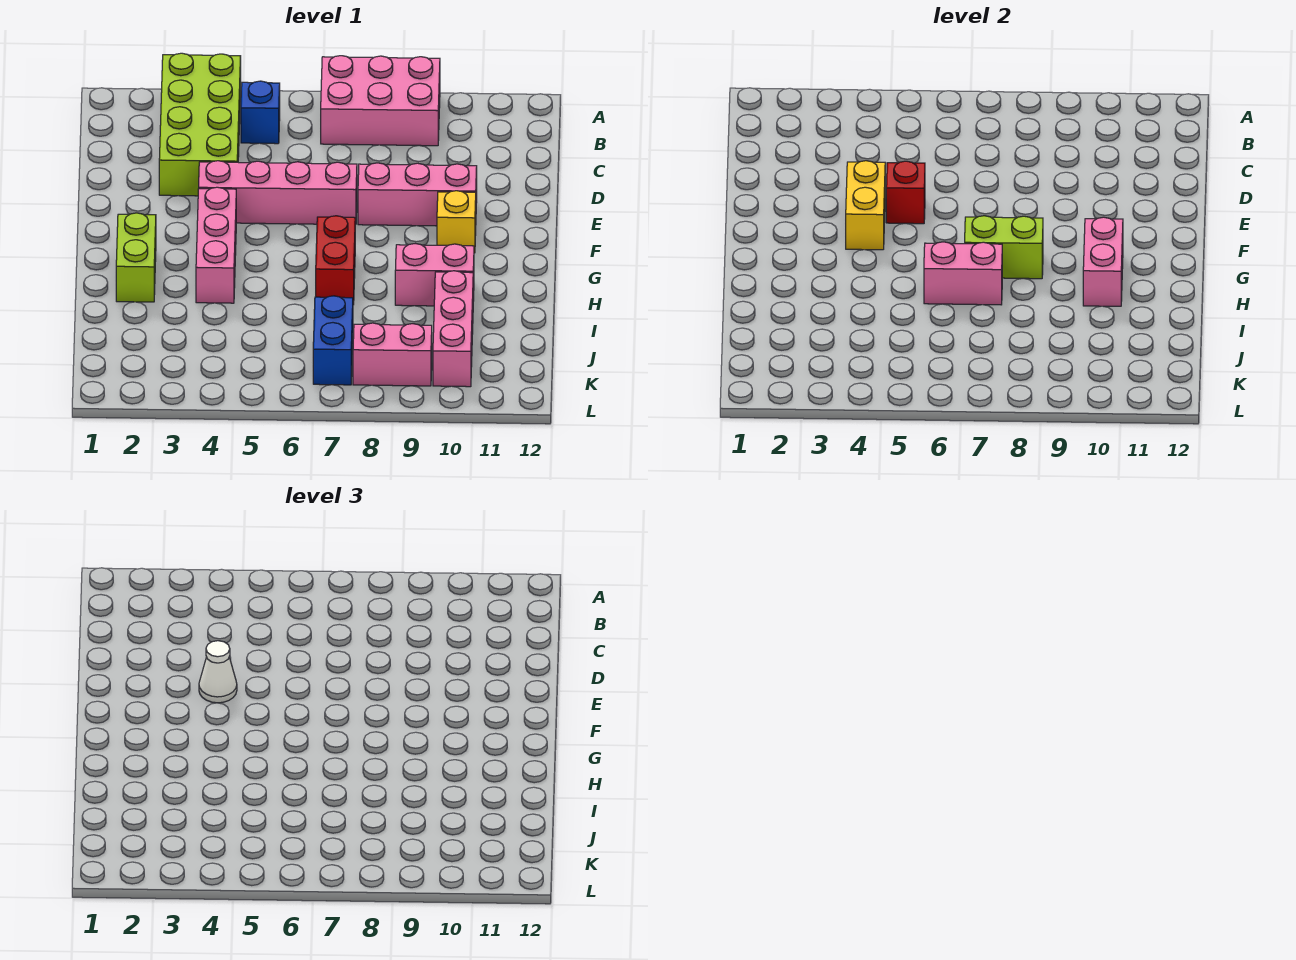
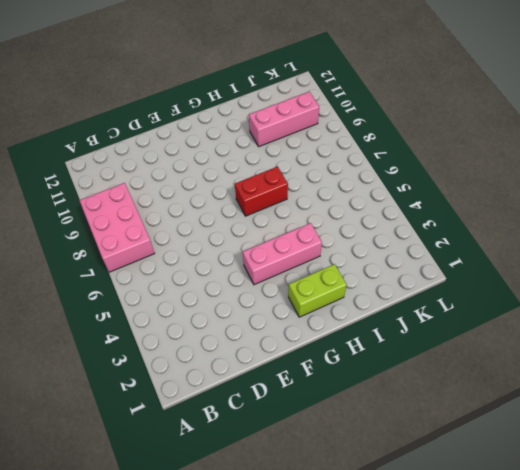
none -> lime 2x4 brick [159,53,241,196]
none -> blue 1x1 brick [241,81,280,144]
none -> pink 1x4 brick [199,161,357,225]

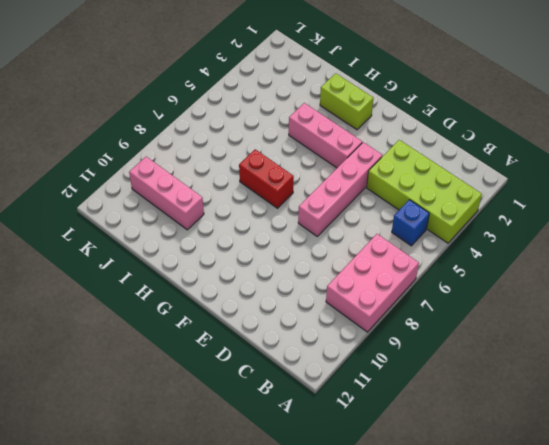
none -> pink 1x3 brick [358,163,477,226]
none -> yellow 1x1 brick [437,191,476,253]
none -> pink 1x2 brick [395,244,474,306]

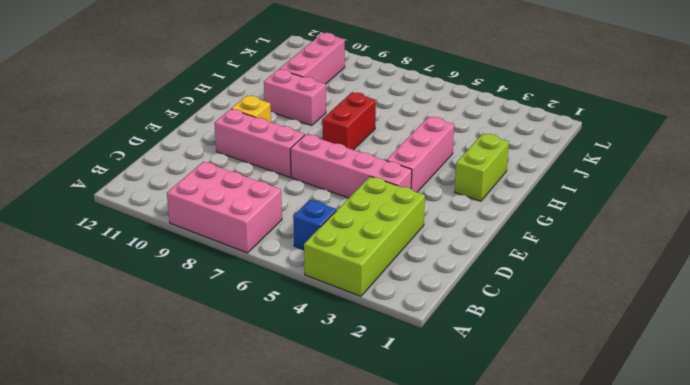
none -> blue 1x2 brick [313,296,353,385]
none -> pink 1x2 brick [353,323,432,386]
none -> yellow 1x2 brick [846,161,885,250]

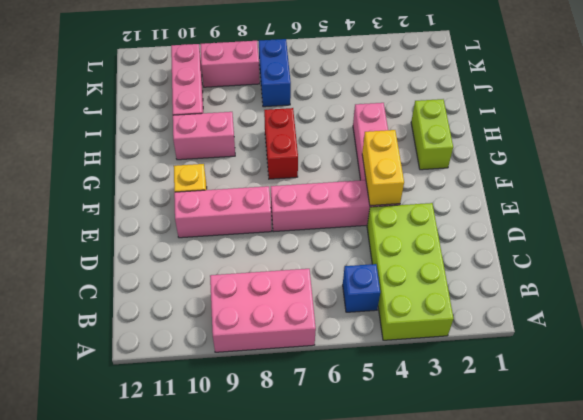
none -> red 1x1 brick [886,161,925,224]
none -> lime 1x2 brick [965,216,1043,279]
none -> pink 1x2 brick [1083,217,1123,306]

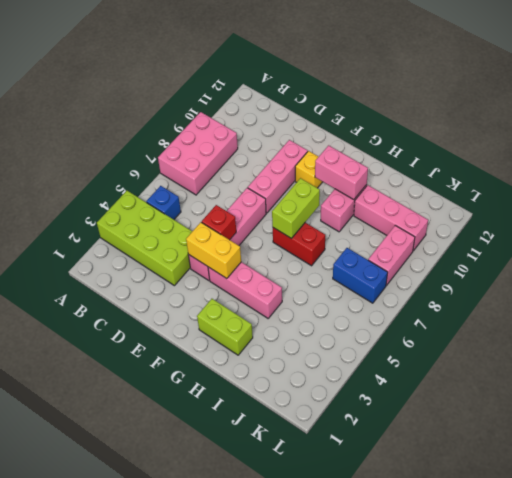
none -> pink 1x2 brick [924,242,1002,305]
none -> white 1x1 cone [199,641,237,703]

